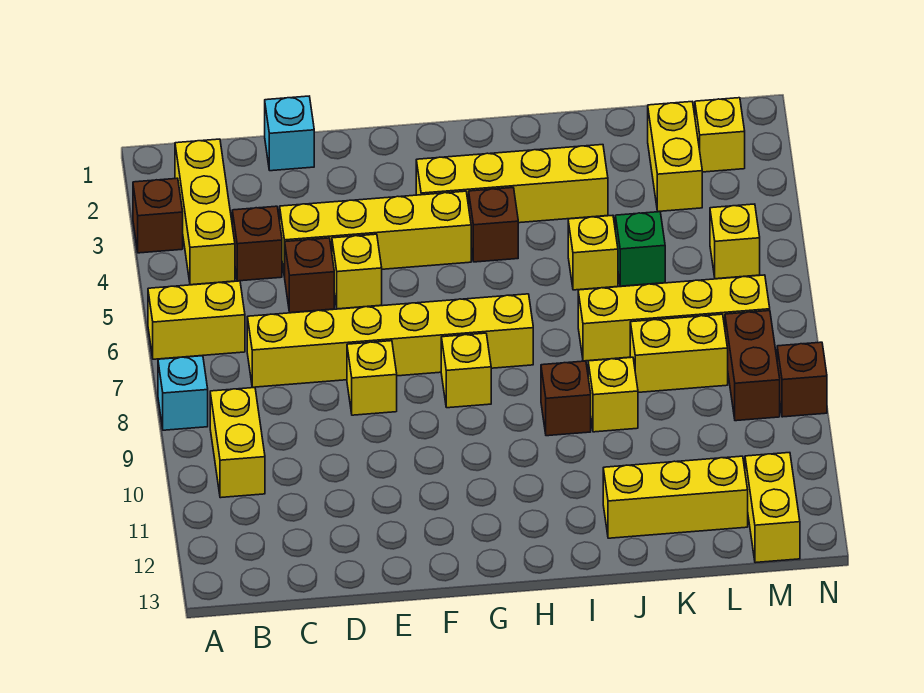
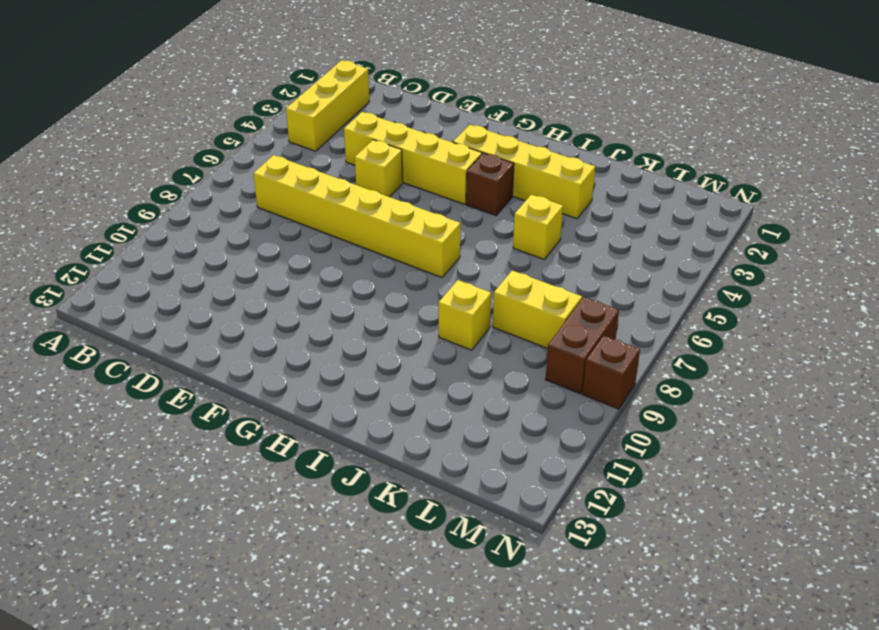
none -> brown 1x1 brick [133,178,183,253]
none -> yellow 1x2 brick [148,281,245,359]
none -> cyan 1x1 brick [158,356,208,430]

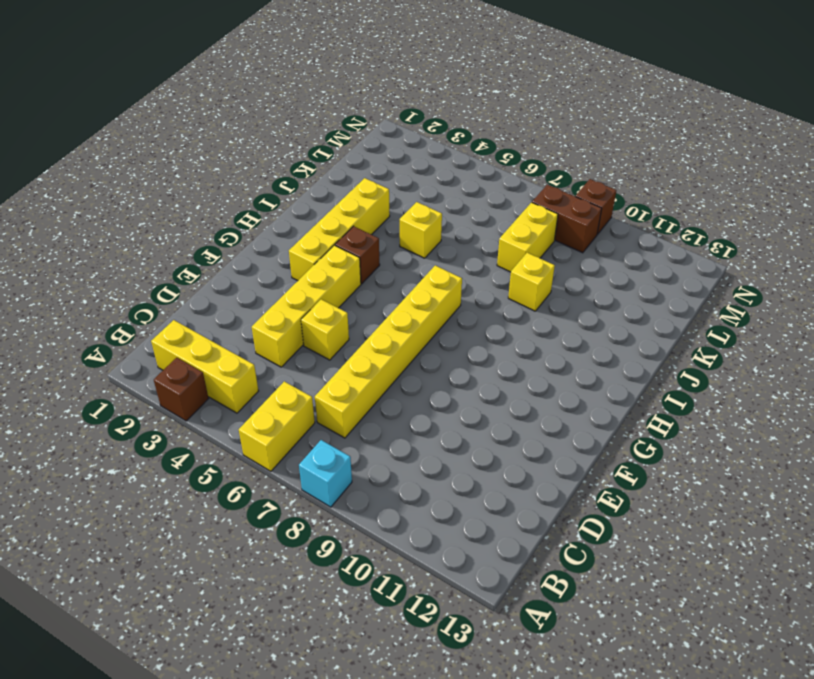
none -> yellow 1x2 brick [210,388,265,498]
none -> brown 1x1 brick [232,206,282,281]
none -> cyan 1x1 brick [265,96,314,171]

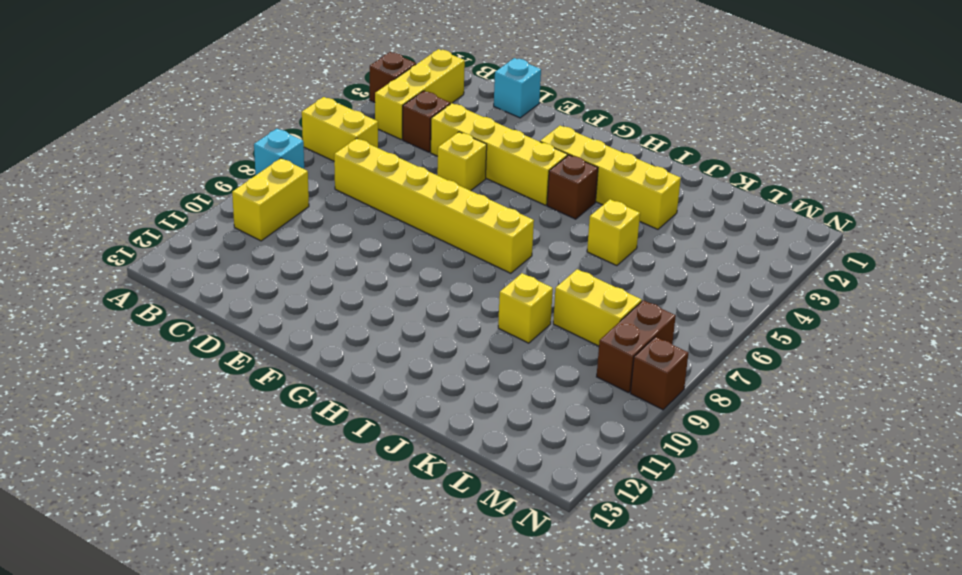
none -> brown 1x1 brick [285,238,334,313]
none -> yellow 1x1 brick [347,341,397,415]
none -> yellow 1x1 brick [441,333,491,408]

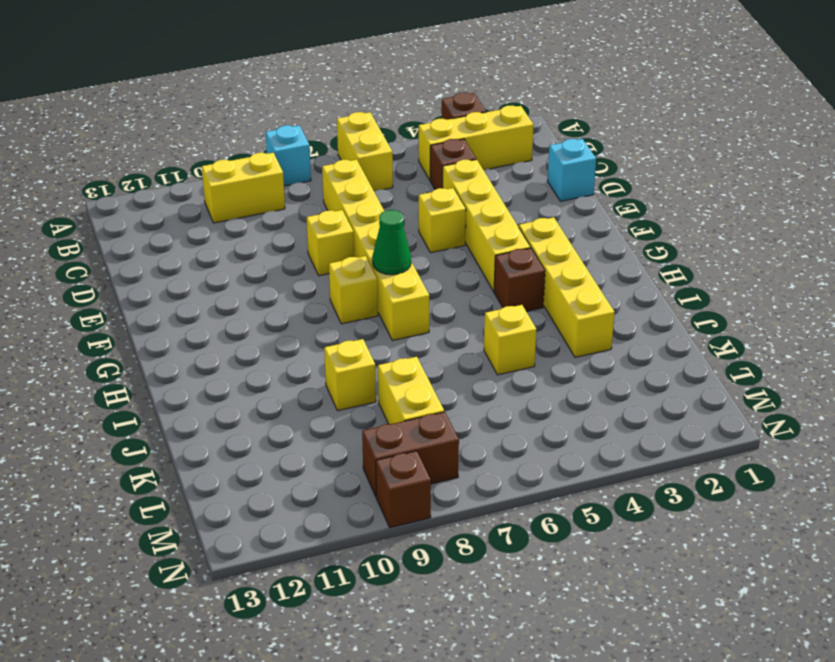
green 1x1 cone [372,210,411,275] -> none
none -> brown 1x1 brick [285,238,334,313]
none -> brown 1x1 brick [541,361,591,436]
none -> yellow 1x4 brick [578,275,770,361]

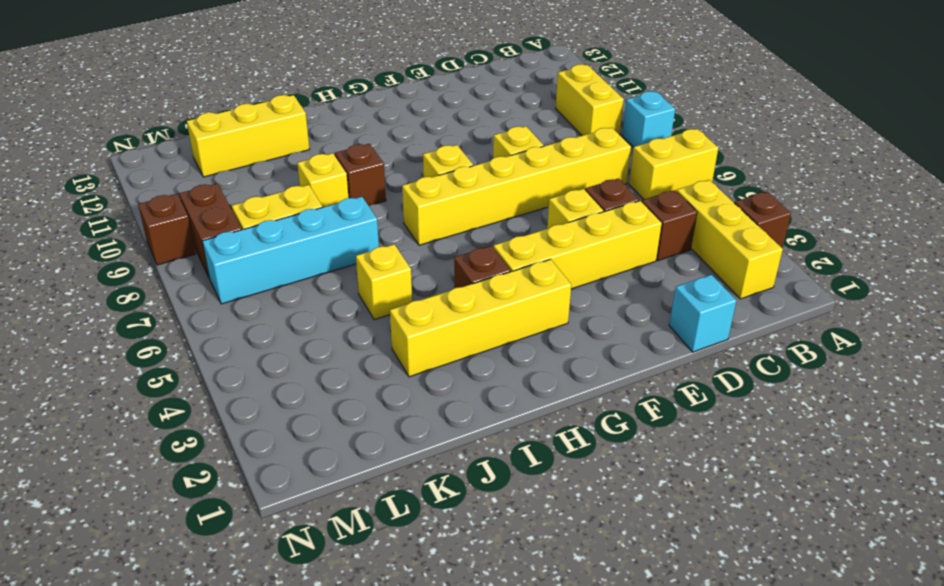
cyan 1x4 brick [202,197,379,304] -> yellow 1x4 brick [578,275,770,361]
none -> green 1x1 brick [615,212,665,286]
none -> yellow 1x2 brick [648,102,702,212]
none -> yellow 1x1 brick [695,98,745,172]

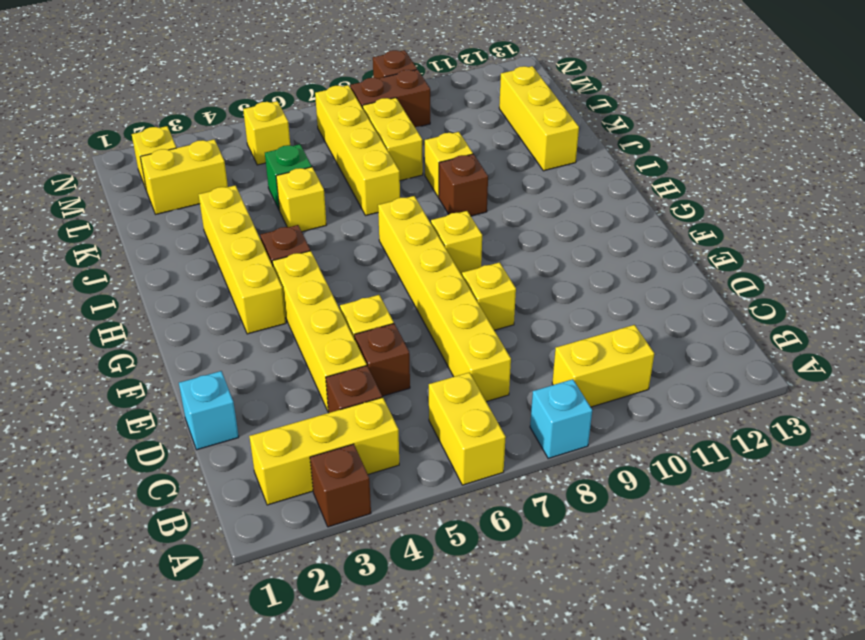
none -> yellow 1x2 brick [745,453,800,563]

